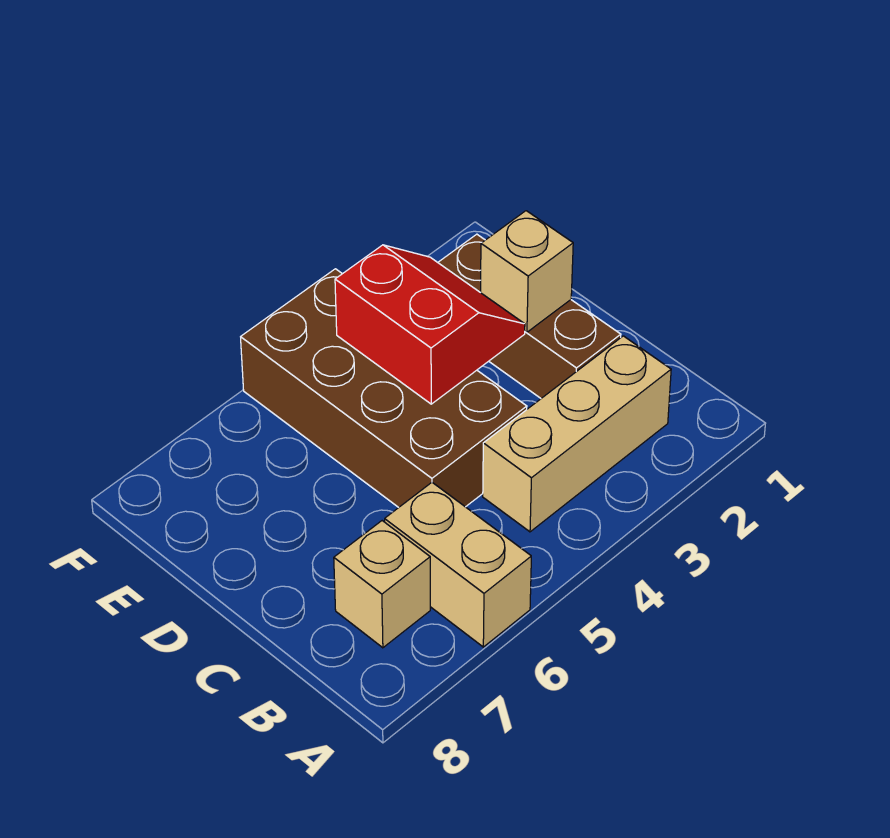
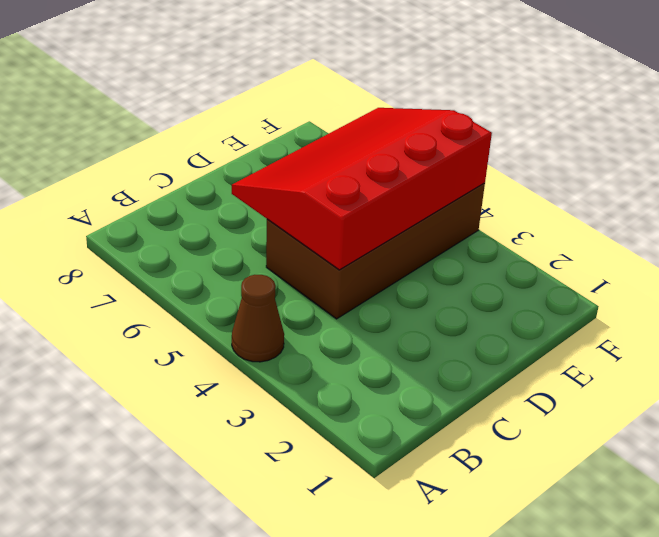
brown 1x1 cone [232,275,284,362] -> none
red 3x4 slope [232,108,492,270] -> red 2x2 slope [335,245,525,404]
none -> tan 1x2 brick [385,483,531,647]
none -> tan 1x3 brick [483,336,671,532]

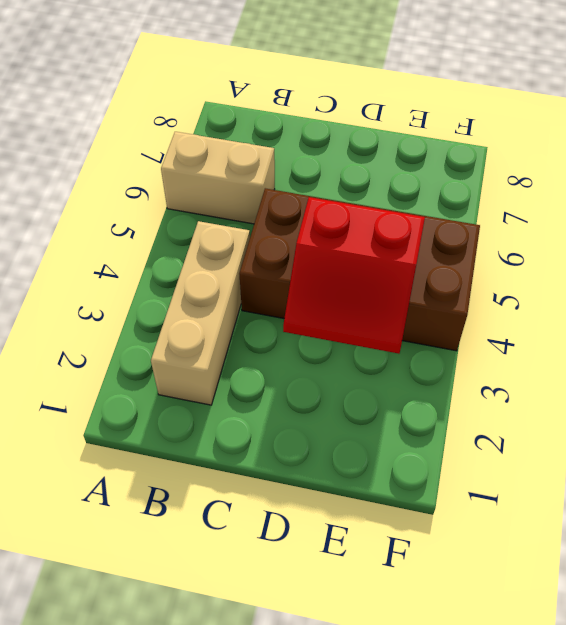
none -> tan 1x1 brick [334,521,430,648]
none -> brown 1x3 brick [438,234,621,398]

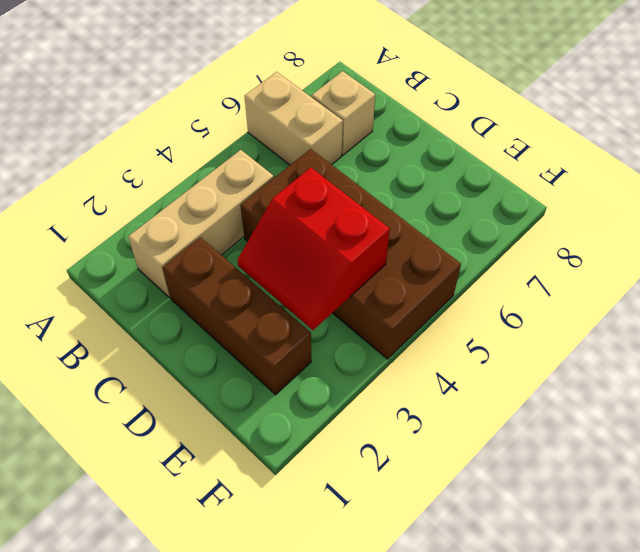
none -> tan 1x1 brick [481,211,573,332]

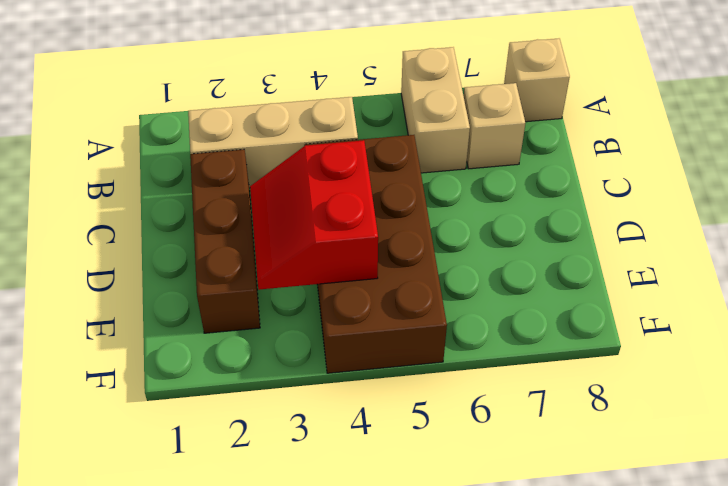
tan 1x1 brick [504,39,570,122] -> tan 1x1 brick moved to [481,211,573,332]

